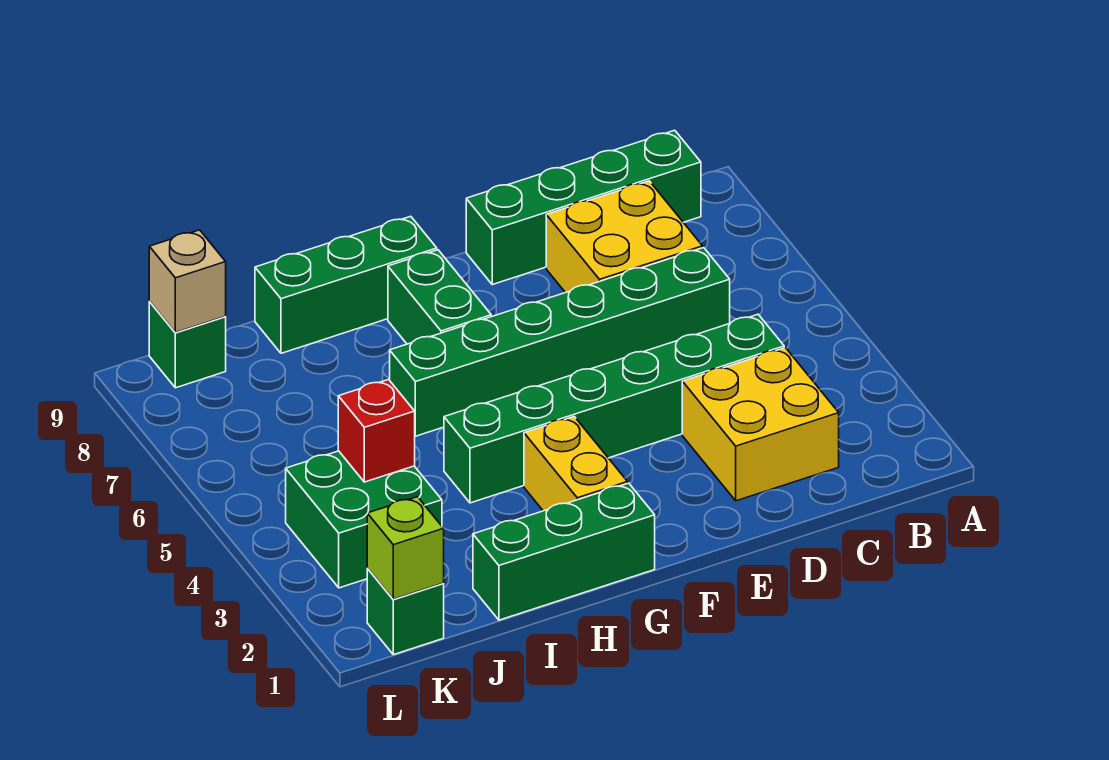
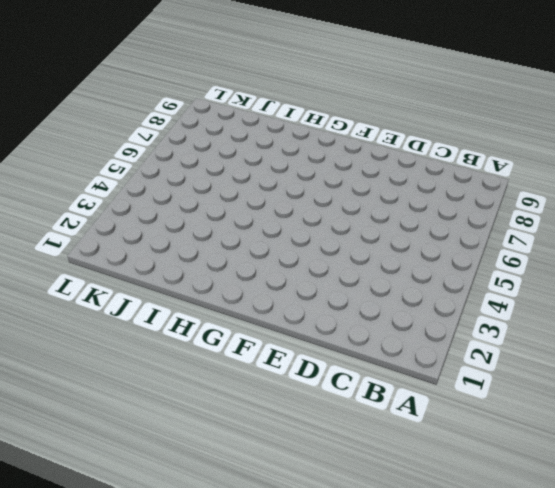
none -> green 1x4 brick [466,130,701,285]
none -> yellow 2x2 brick [682,348,839,501]
none -> green 1x6 brick [444,314,784,503]

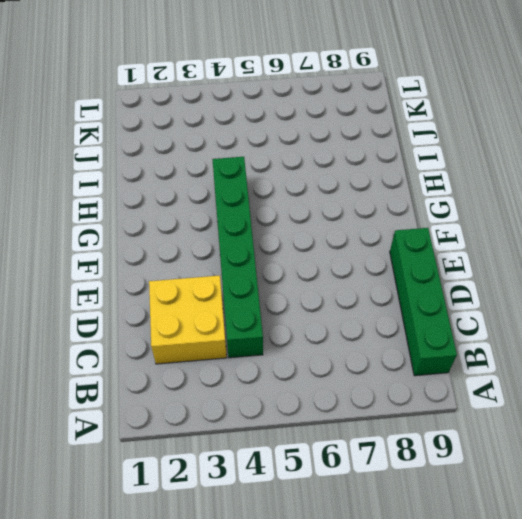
none -> green 1x6 brick [390,248,730,436]
none -> yellow 2x2 brick [546,181,703,293]
none -> green 1x3 brick [473,483,655,620]

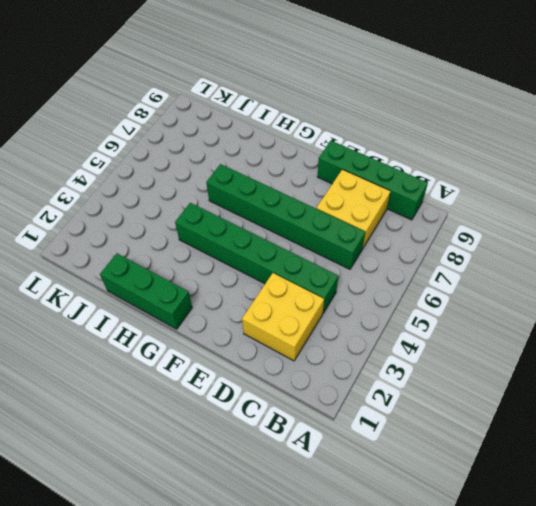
none -> yellow 1x2 brick [524,417,628,511]
none -> green 1x2 brick [388,250,491,344]
none -> green 1x3 brick [255,216,437,353]

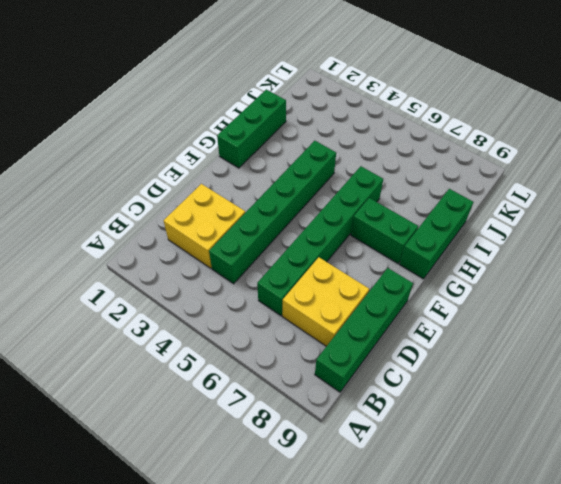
none -> yellow 1x2 brick [524,417,628,511]
none -> green 2x2 brick [286,451,442,588]
none -> green 1x1 brick [367,569,444,655]

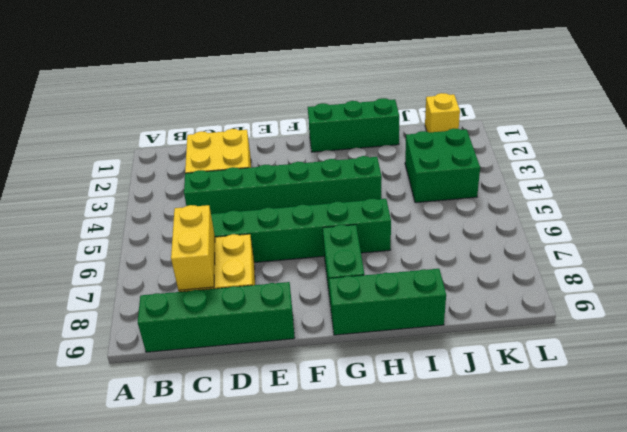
yellow 1x2 brick [171,205,215,290] -> yellow 1x2 brick moved to [524,417,628,511]
yellow 1x1 brick [425,93,460,133] -> green 1x1 brick [367,569,444,655]
none -> green 1x1 brick [149,302,226,388]
none -> red 1x1 brick [338,380,415,482]
none -> lime 1x1 brick [367,497,444,599]

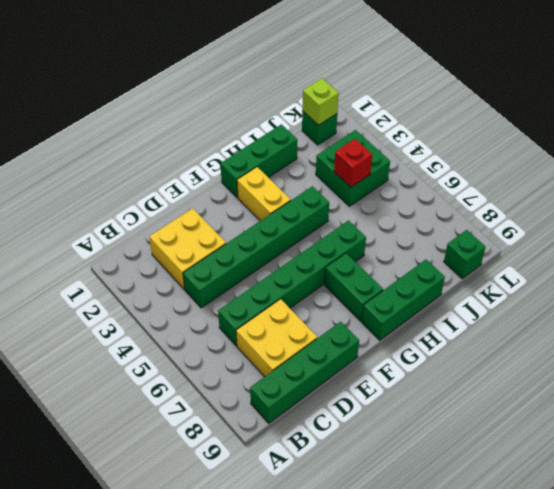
none -> tan 1x1 brick [149,230,226,333]

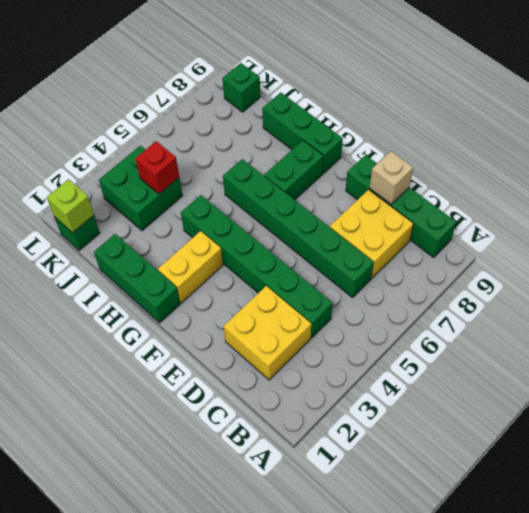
tan 1x1 brick [370,151,413,204] -> tan 1x1 brick moved to [149,230,226,333]

